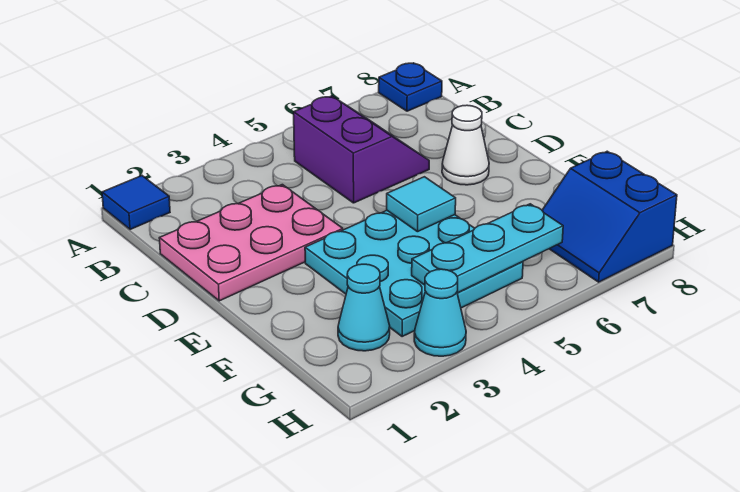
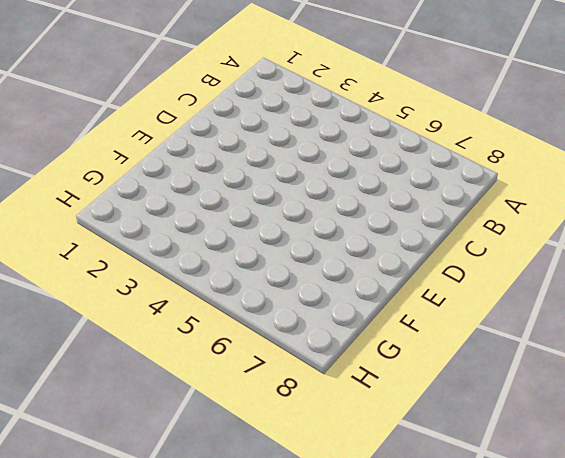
none -> blue 1x1 tile [102,176,170,230]
none -> blue 1x1 plate [379,63,442,111]

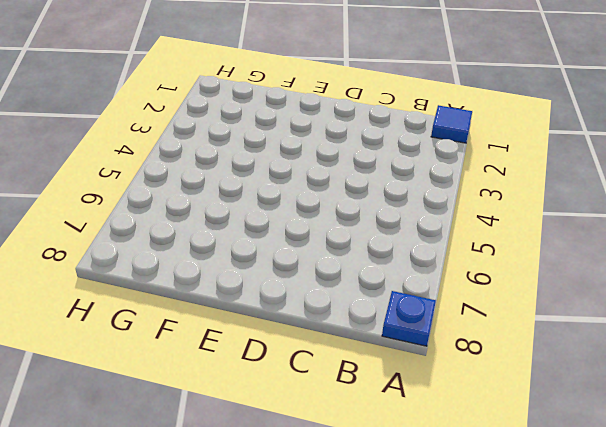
none -> purple 2x2 slope [294,96,429,203]
none -> pink 2x3 plate [159,185,343,301]

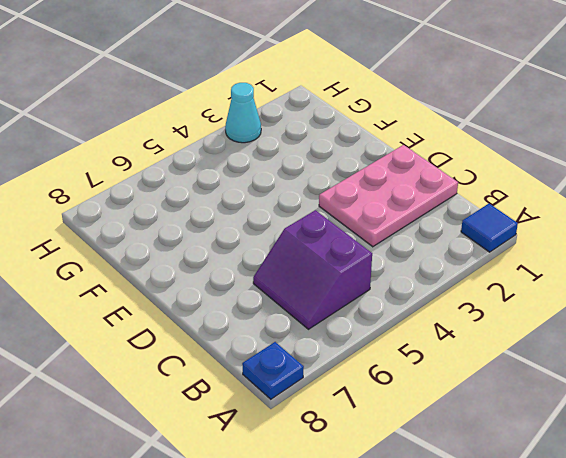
none -> white 1x1 cone [442,105,489,185]
none -> cyan 3x3 plate [305,211,523,336]

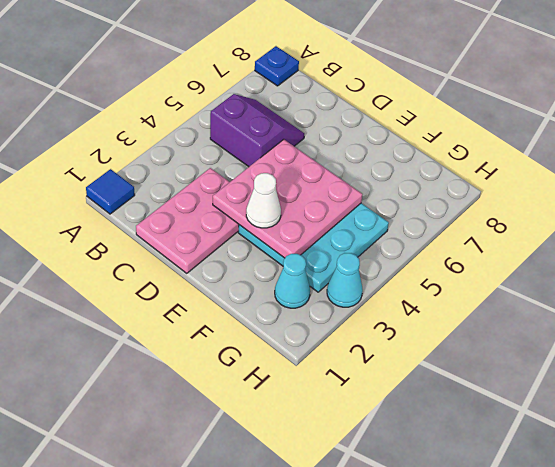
pink 3x3 plate [213,139,362,258] -> cyan 1x1 tile [387,177,456,232]
white 1x1 cone [246,173,281,228] -> white 1x1 cone moved to [442,105,489,185]
none -> blue 2x2 slope [542,151,677,282]
none -> cyan 1x3 plate [412,204,563,293]

